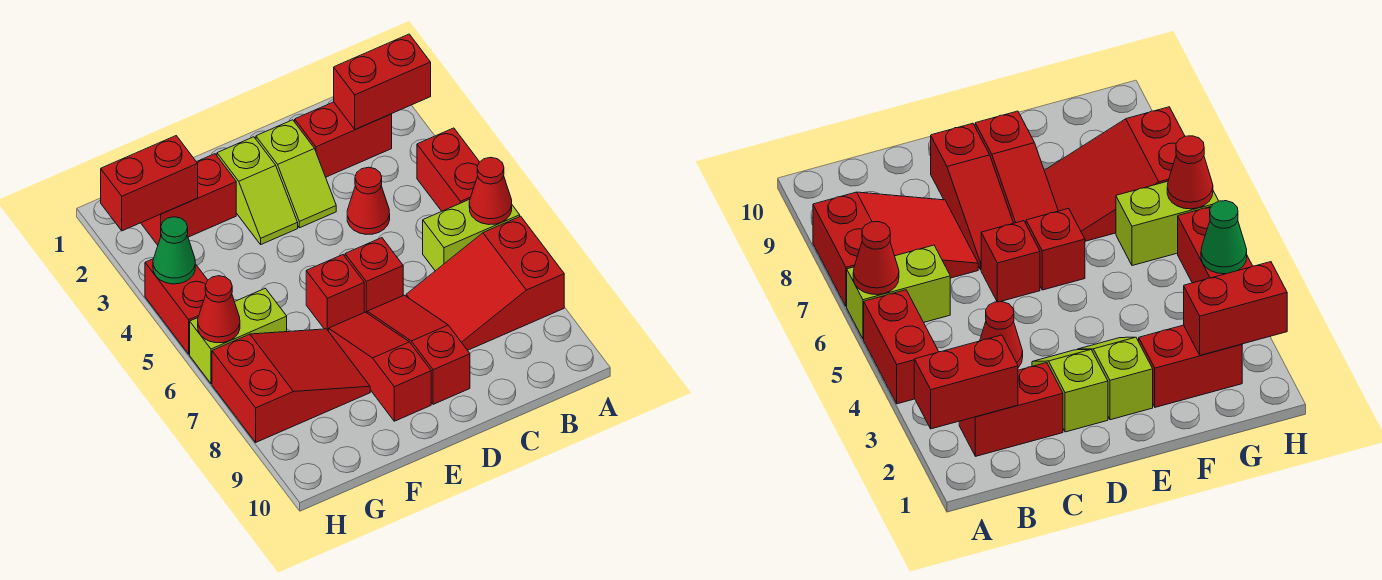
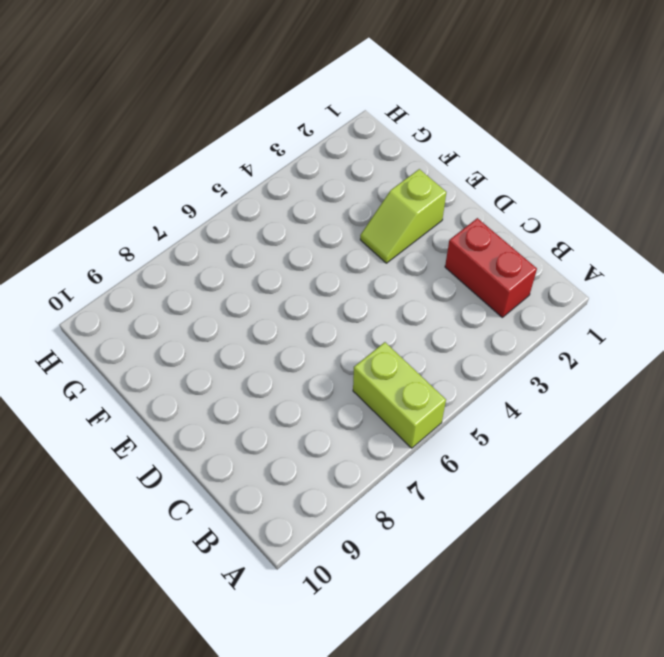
none -> red 1x2 brick [417,128,479,211]
none -> red 2x3 slope [406,216,564,350]
none -> red 1x1 cone [347,167,390,235]

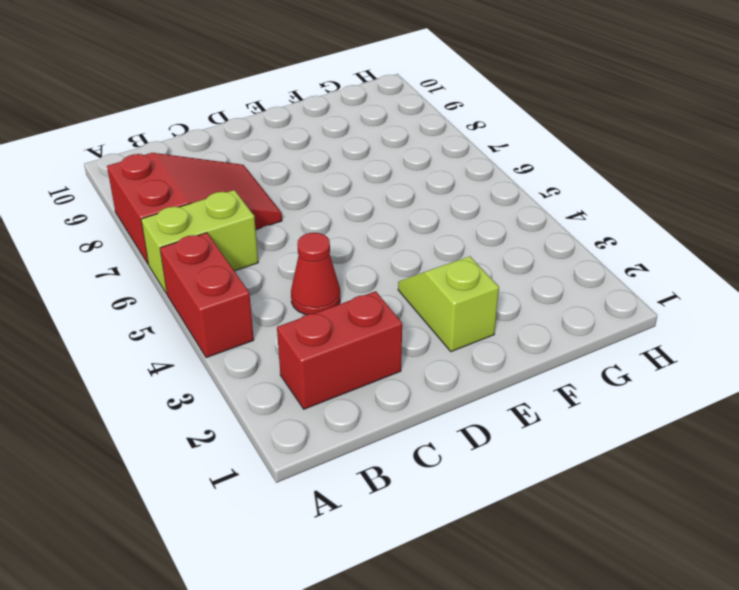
none -> lime 1x2 slope [256,120,336,228]
none -> red 1x1 brick [345,238,403,313]
none -> red 1x3 slope [367,295,470,404]

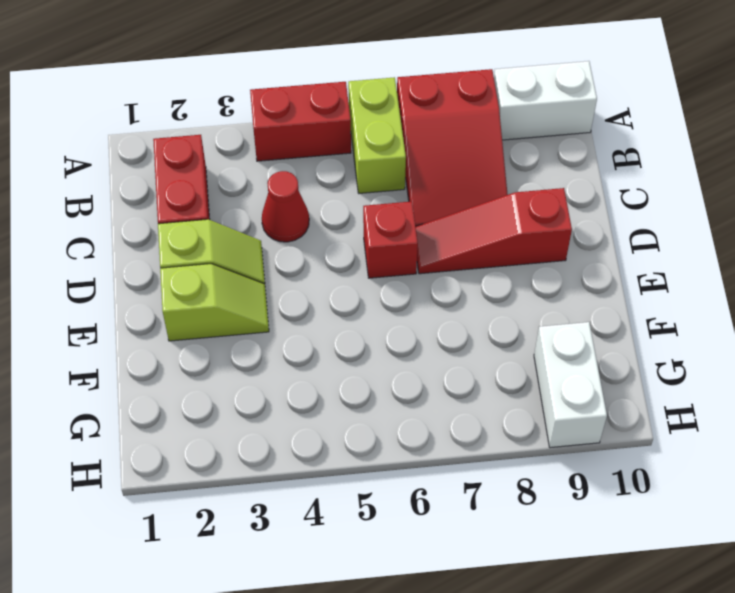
white 1x2 brick [494,61,597,140] -> none
white 1x2 brick [534,322,607,448] -> none
none -> red 1x1 brick [306,255,364,331]
none -> red 1x3 slope [329,312,431,421]
none -> red 1x2 brick [141,154,236,245]

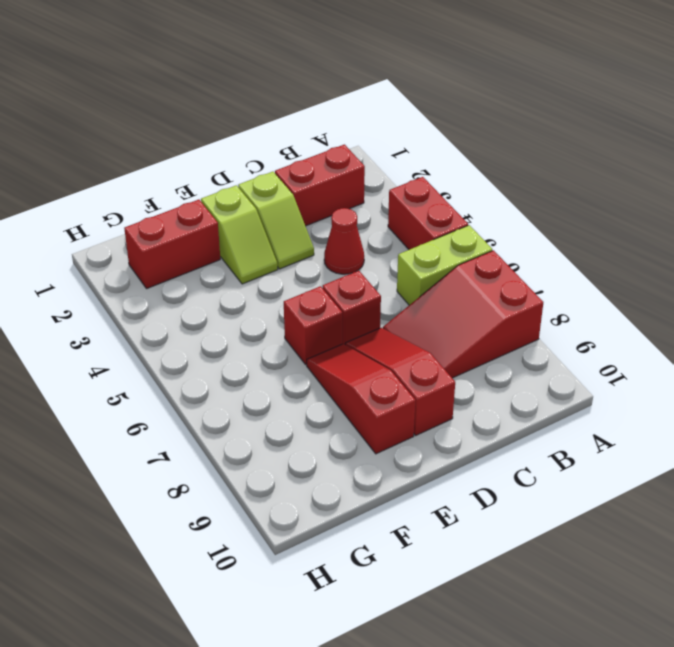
none -> red 2x3 slope [212,329,370,442]
none -> lime 1x2 brick [190,288,287,384]
none -> red 1x2 brick [145,259,208,354]

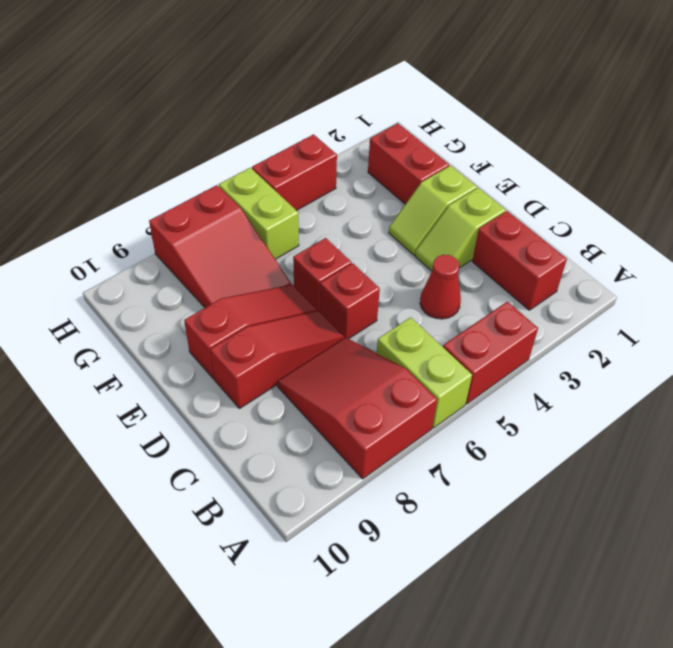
none -> red 1x2 brick [334,34,431,130]
none -> red 1x1 cone [469,157,512,225]
none -> red 1x2 brick [101,136,198,231]

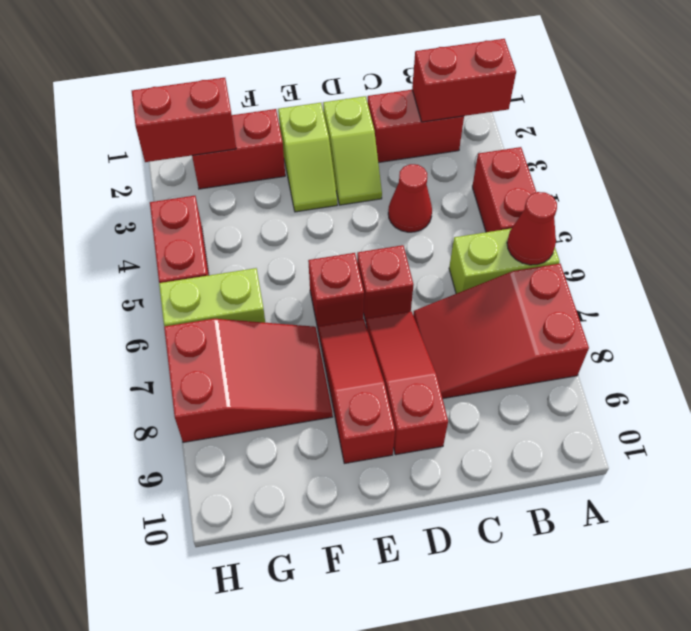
none -> green 1x1 cone [153,217,195,284]
none -> red 1x1 cone [198,276,240,343]

